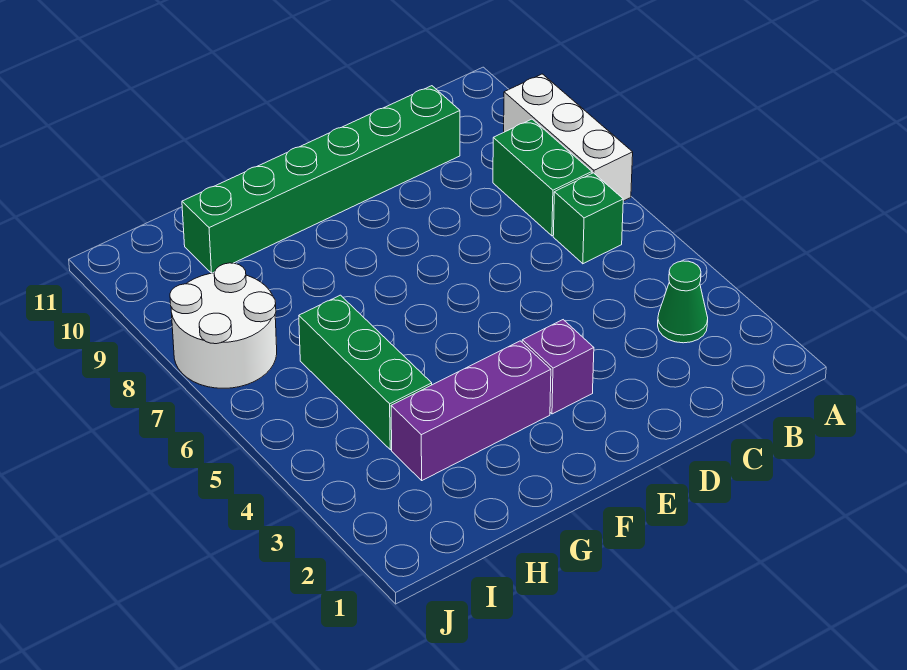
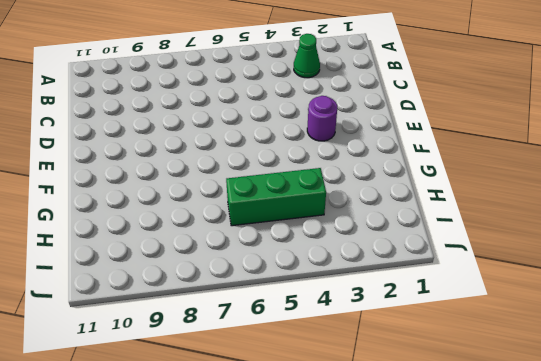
purple 1x1 round brick [307,96,337,141] -> purple 1x1 brick [522,320,594,414]
none -> white 1x3 brick [504,74,633,201]
none -> green 1x1 brick [553,173,623,264]

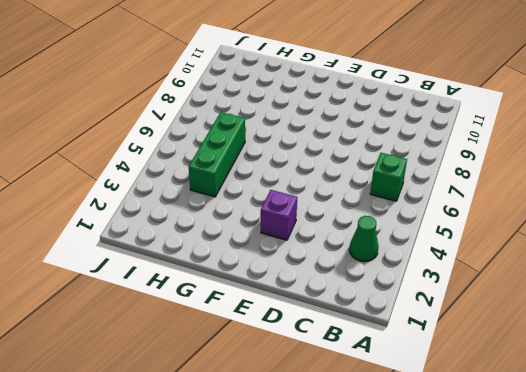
none -> white 1x3 brick [504,74,633,201]
none -> green 1x2 brick [493,119,592,236]

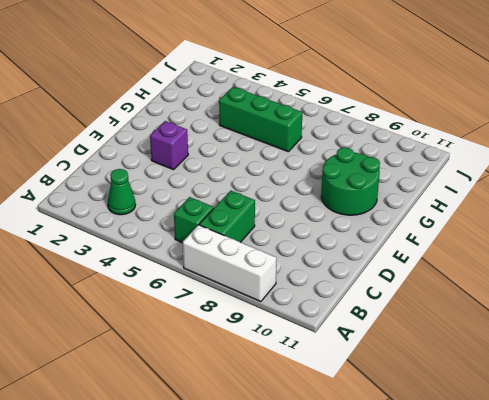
green 1x2 brick [199,191,255,242] -> green 1x2 brick turned to [493,119,592,236]
green 2x2 round brick [321,147,380,215] -> green 1x6 brick [182,86,460,273]
none -> purple 1x3 brick [391,341,551,480]
none -> white 2x2 round brick [170,263,277,388]

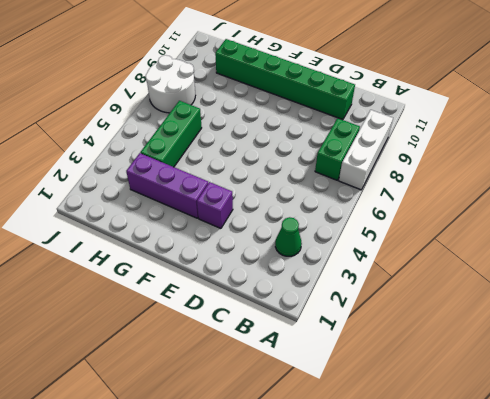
none -> green 1x1 brick [553,173,623,264]

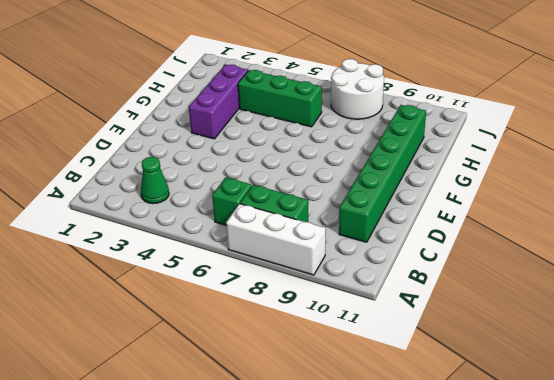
none -> purple 1x1 brick [522,320,594,414]

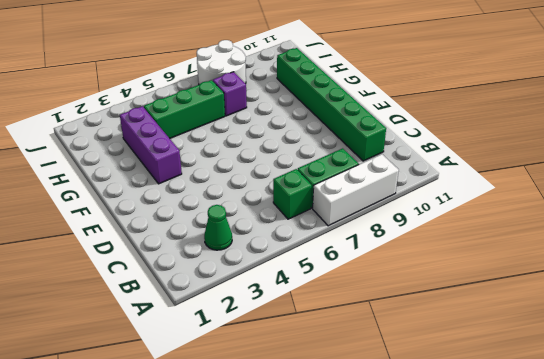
purple 1x1 brick [213,72,247,116] -> purple 1x1 brick moved to [522,320,594,414]

